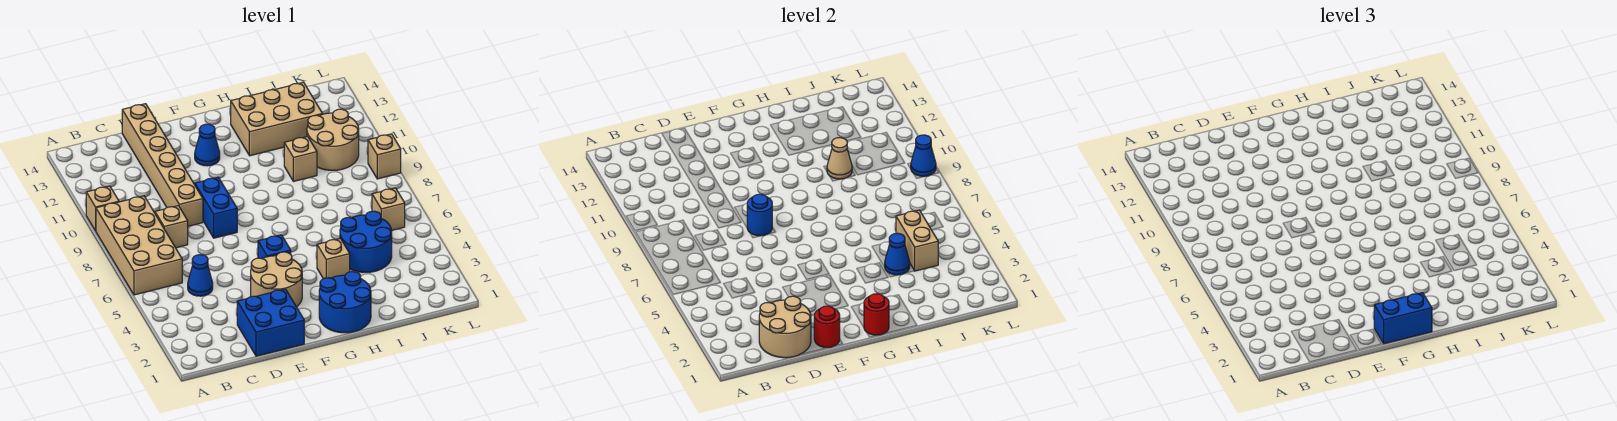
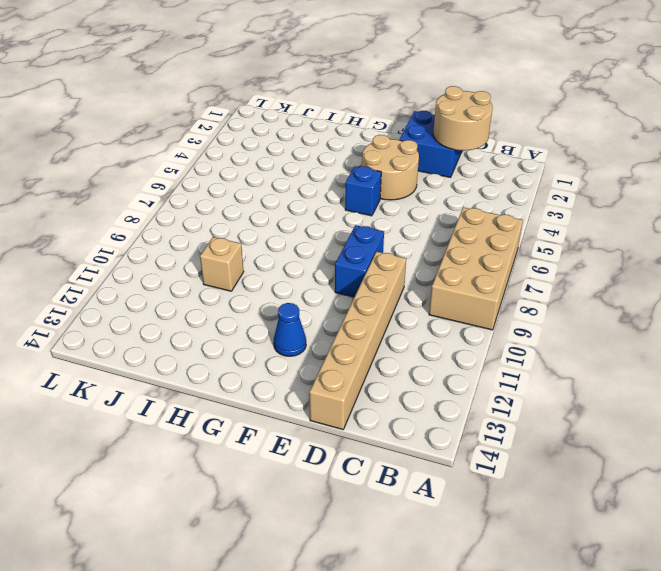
none -> tan 1x1 brick [86,186,119,231]
none -> blue 1x1 cone [188,255,213,296]
none -> tan 1x1 brick [155,206,188,248]

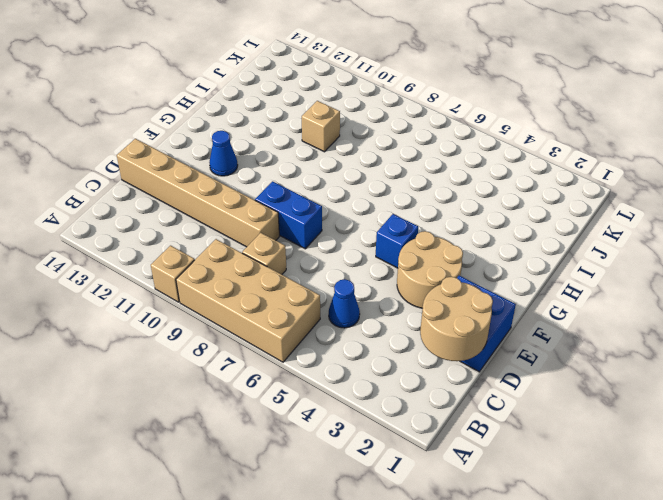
none -> blue 2x2 round brick [319,272,371,333]
none -> tan 1x1 brick [317,239,350,279]
none -> tan 2x3 brick [231,82,322,156]

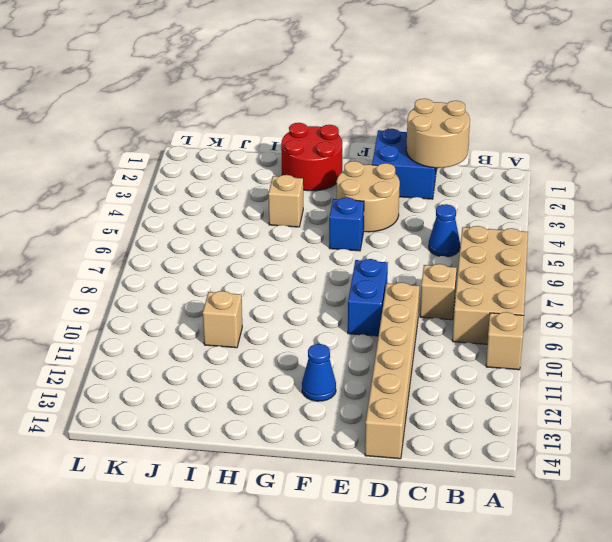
red 2x2 round brick [281,123,342,191] -> blue 2x2 round brick [319,272,371,333]
none -> tan 2x3 brick [231,82,322,156]
none -> blue 2x2 round brick [340,211,392,272]
none -> tan 2x2 round brick [307,109,359,170]

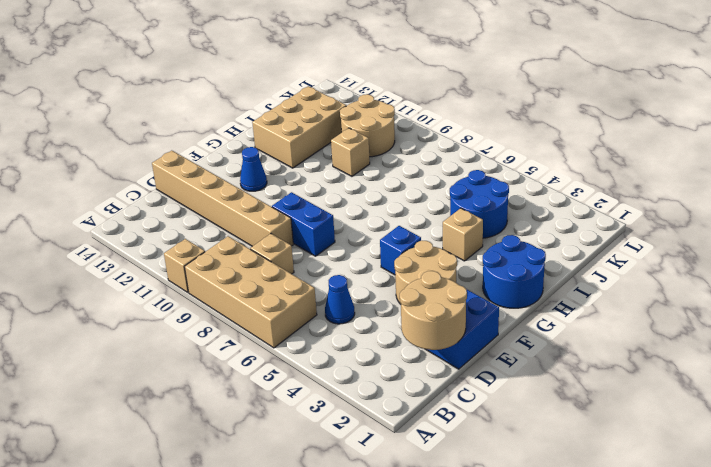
none -> tan 1x1 brick [372,188,405,230]
none -> tan 1x1 brick [368,134,401,179]
none -> red 1x1 round brick [814,306,840,347]

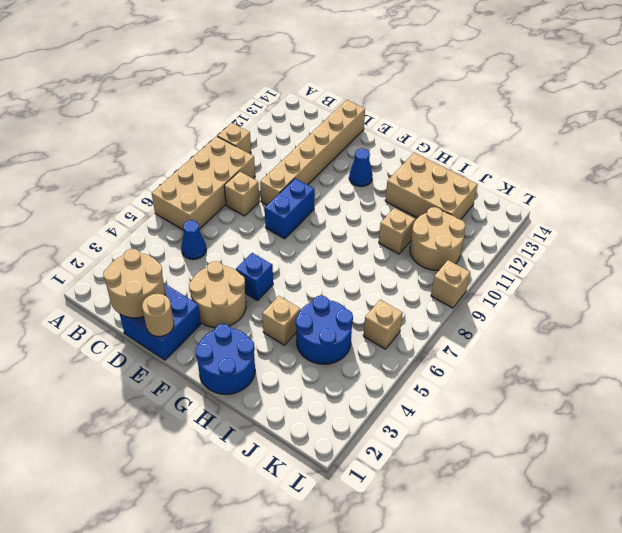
tan 1x1 round brick [142,294,174,337] -> red 1x1 round brick [814,306,840,347]
none -> blue 1x1 round brick [747,194,772,236]
none -> red 1x1 round brick [864,294,889,335]
none -> blue 1x1 cone [885,233,910,275]

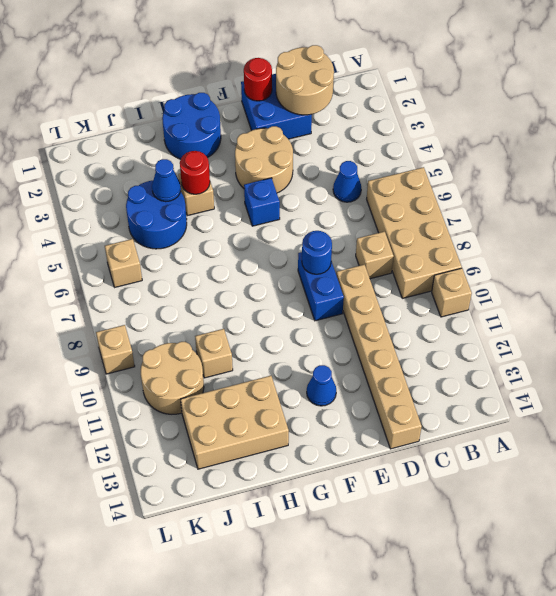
red 1x1 round brick [180,151,210,194] -> red 1x1 round brick moved to [864,294,889,335]
none -> tan 1x1 cone [827,138,852,179]
none -> tan 1x2 brick [896,210,938,271]
none -> blue 1x1 cone [911,135,936,176]

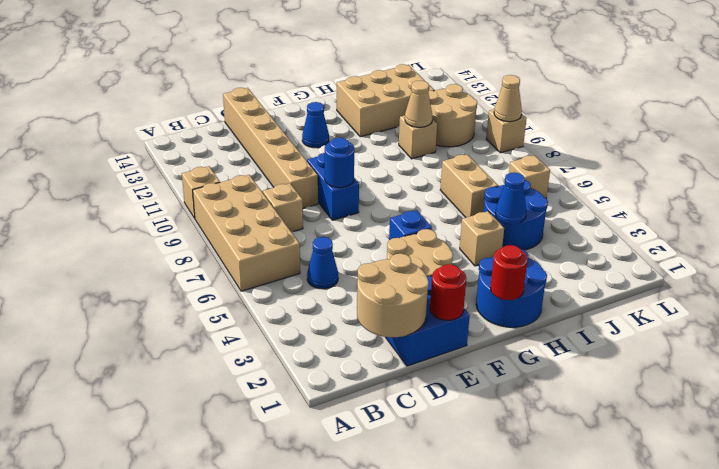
tan 1x2 brick [440,154,498,218] -> tan 1x2 brick moved to [896,210,938,271]
tan 1x1 cone [494,75,522,122] -> blue 1x1 cone [911,135,936,176]
none -> blue 1x2 brick [1374,293,1432,344]

